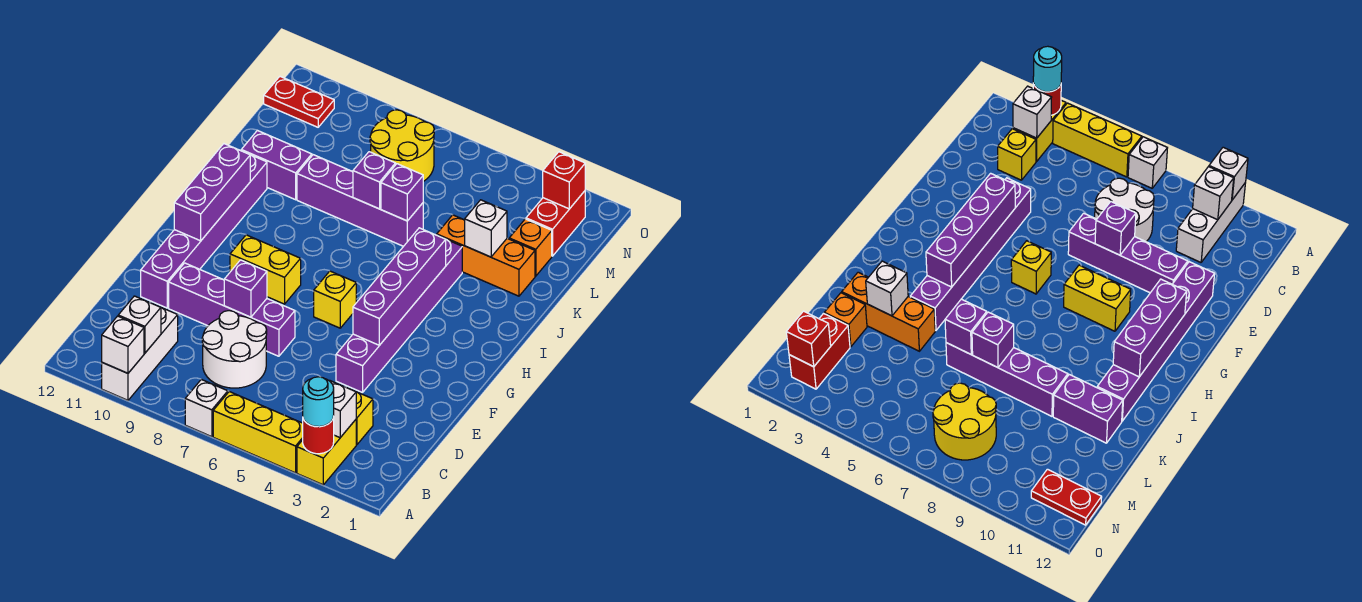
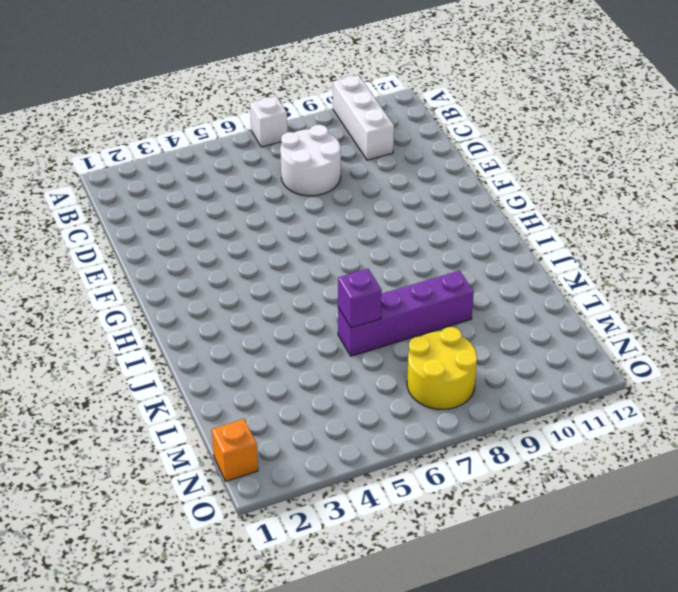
orange 1x1 brick [212,419,258,481] -> orange 1x1 brick moved to [509,219,552,276]
none -> yellow 1x2 brick [297,420,356,485]
none -> yellow 1x3 brick [213,392,303,473]
none -> yellow 1x1 brick [356,392,373,445]
none -> purple 1x6 brick [336,240,462,393]

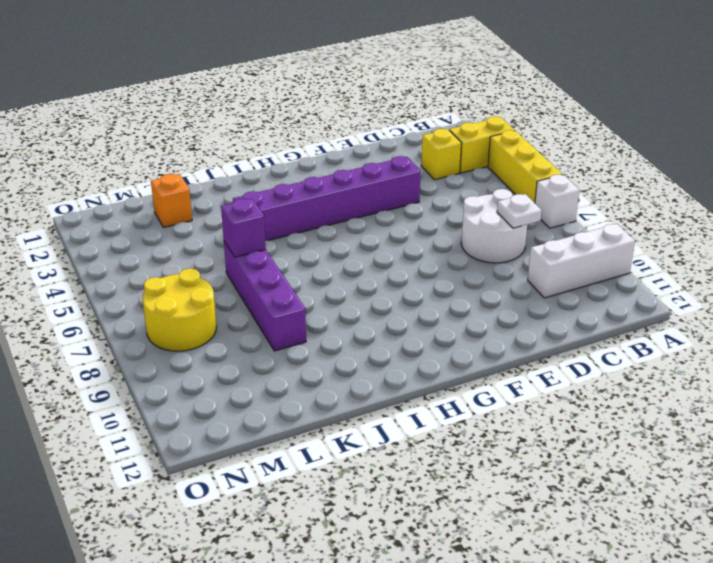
white 1x1 plate [497,194,542,228] -> none
none -> purple 1x4 brick [169,263,295,356]
none -> purple 1x6 brick [141,155,267,308]
none -> yellow 1x1 brick [314,271,356,328]
none -> yellow 1x2 brick [230,235,301,304]

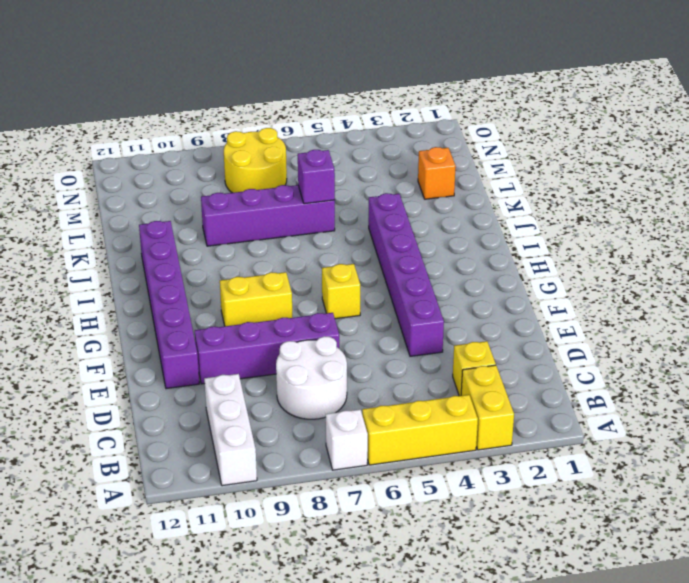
none -> orange 1x3 brick [437,215,535,296]
none -> purple 1x2 brick [241,130,312,200]
none -> red 1x2 brick [526,191,585,256]
none -> red 1x2 plate [264,77,334,127]

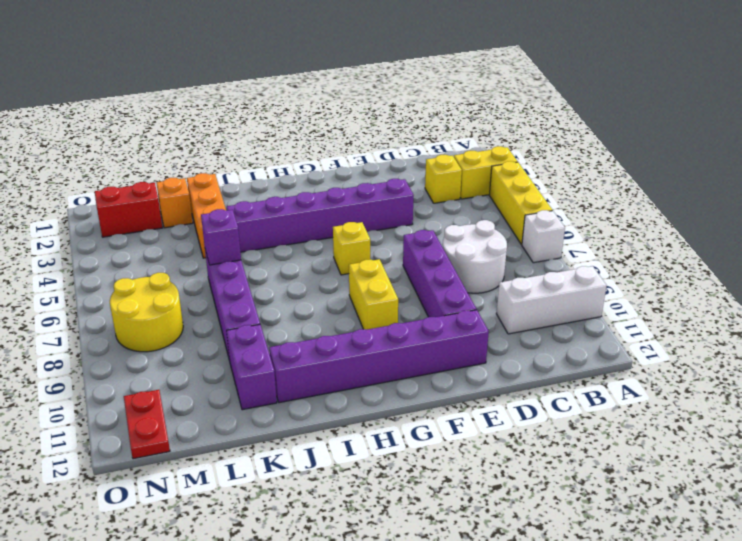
none -> red 1x1 round brick [303,416,334,454]
none -> white 1x1 brick [102,316,144,373]
none -> white 1x1 brick [330,381,356,438]
none -> white 1x1 brick [118,296,161,353]

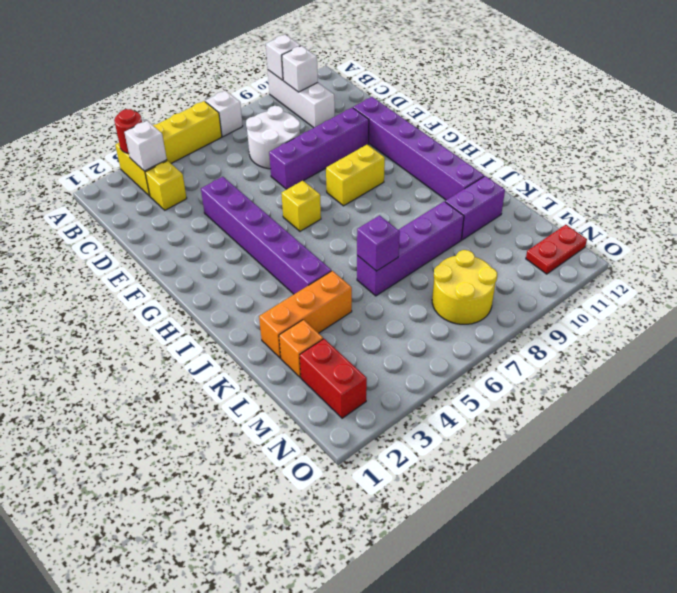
none -> purple 1x1 brick [224,260,267,317]
none -> purple 1x4 brick [353,228,446,345]
none -> purple 1x3 brick [174,144,250,241]
none -> white 1x1 brick [465,200,507,257]

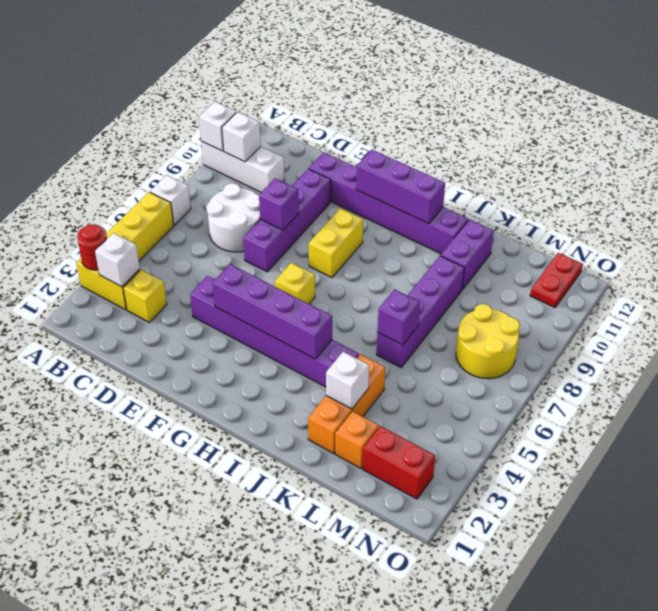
none -> purple 1x1 brick [353,152,396,209]
none -> red 1x1 brick [543,152,585,209]
none -> cyan 1x1 round brick [303,377,334,427]

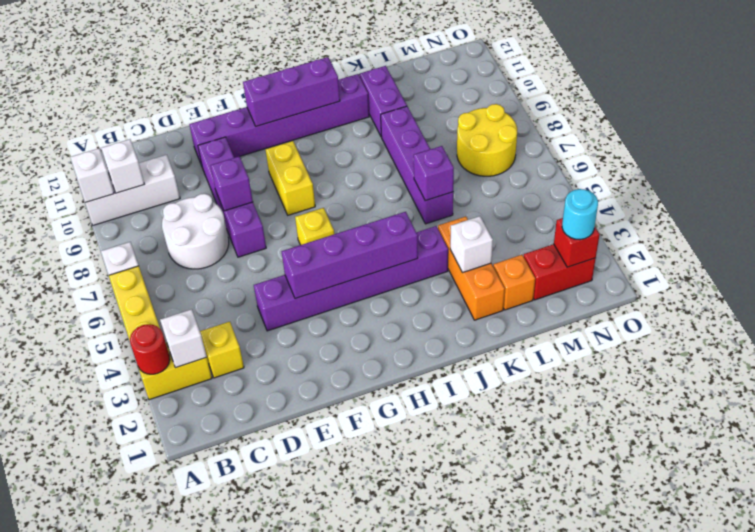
cyan 1x1 round brick [562,189,598,240] -> cyan 1x1 round brick moved to [303,377,334,427]
none -> red 1x2 plate [264,77,334,127]
none -> purple 1x1 brick [353,152,396,209]

